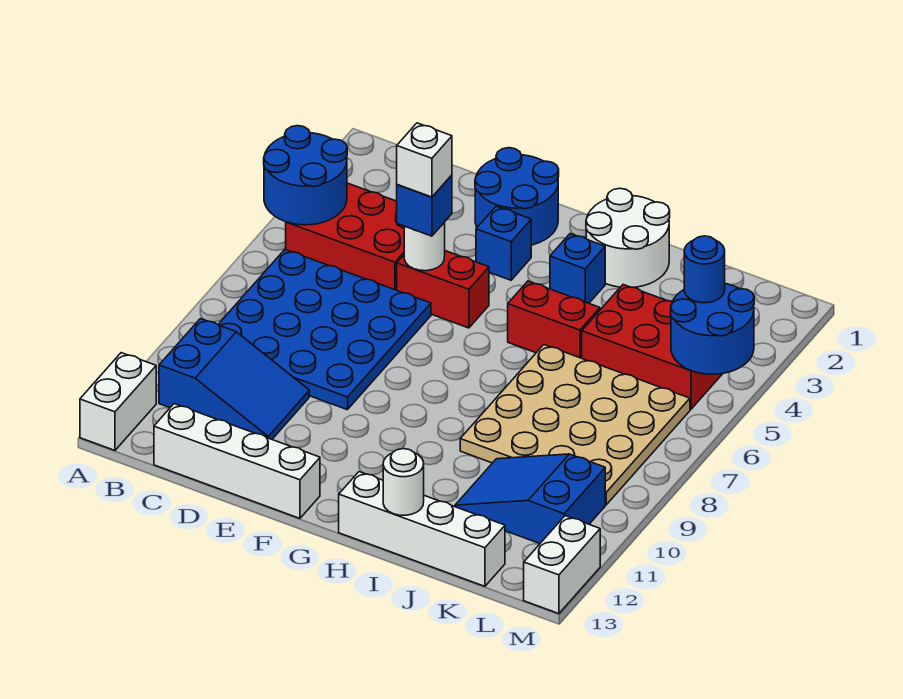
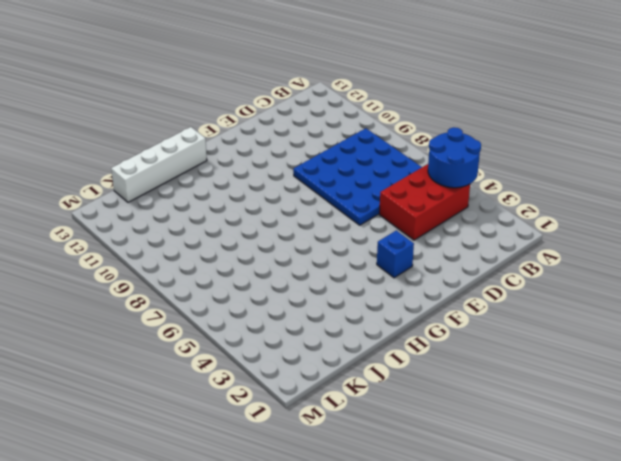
none -> white 1x2 brick [80,353,156,450]
none -> blue 2x3 slope [159,319,309,439]
none -> white 1x4 brick [154,404,320,518]

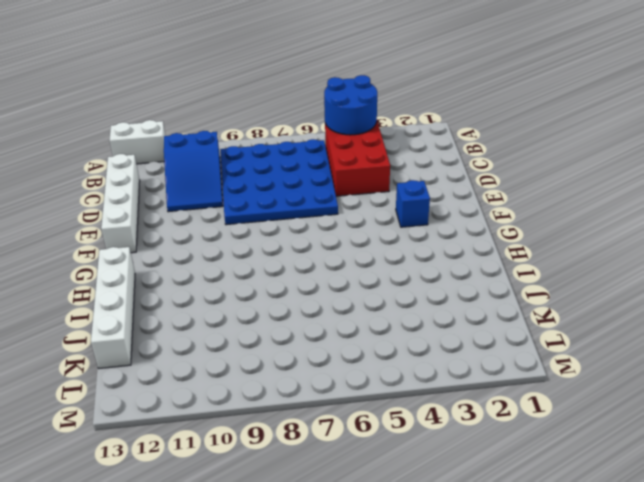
none -> blue 2x2 round brick [475,148,559,245]
none -> red 1x2 brick [397,251,489,328]
none -> white 2x2 round brick [586,188,670,287]

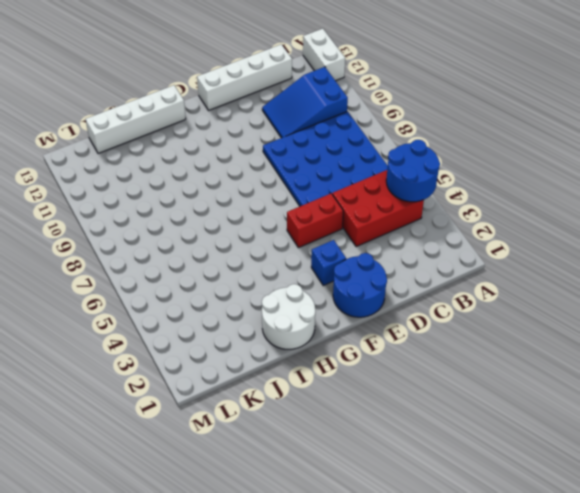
none -> blue 1x1 brick [550,234,605,303]
none -> red 1x2 brick [508,281,600,358]
none -> tan 4x4 plate [460,345,690,505]

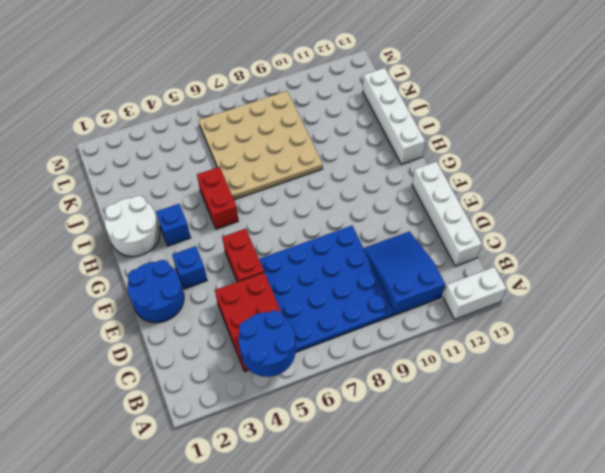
none -> red 2x3 brick [582,285,722,410]
none -> blue 2x3 slope [455,454,605,543]
none -> white 1x2 brick [524,516,600,614]

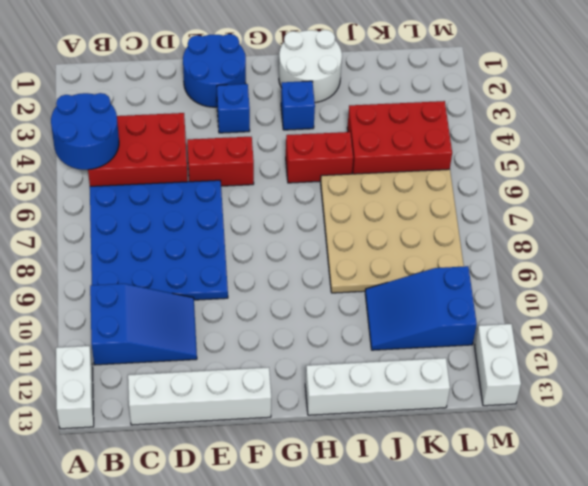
none -> white 1x1 round brick [404,222,445,271]
none -> white 1x1 round brick [383,449,424,515]
none -> blue 2x2 round brick [671,284,754,374]

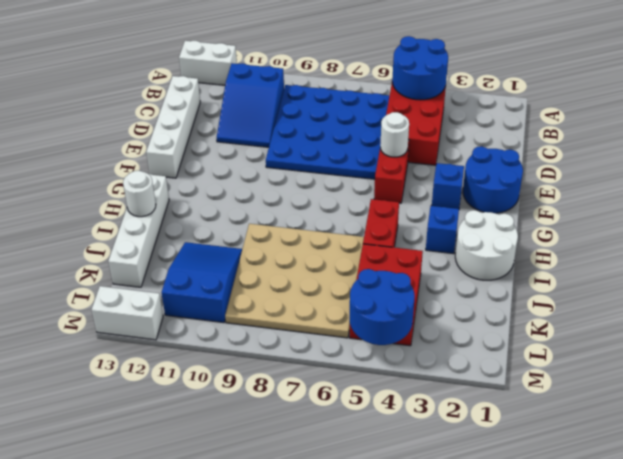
none -> blue 1x1 brick [397,175,452,236]
none -> blue 1x1 round brick [684,236,725,303]
none -> white 1x1 brick [397,123,452,197]

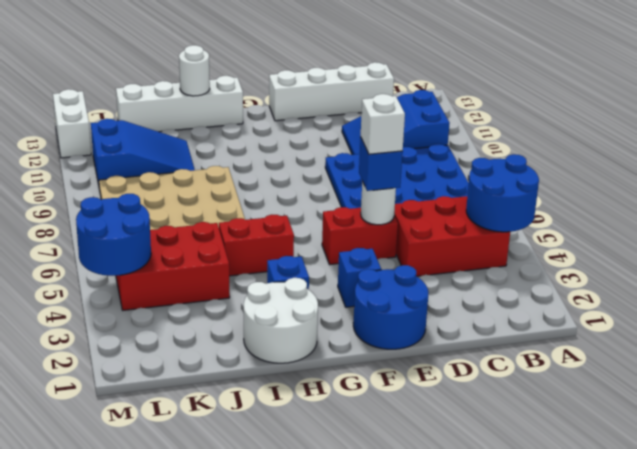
none -> white 1x2 brick [80,353,156,450]
none -> blue 1x1 round brick [684,236,725,303]

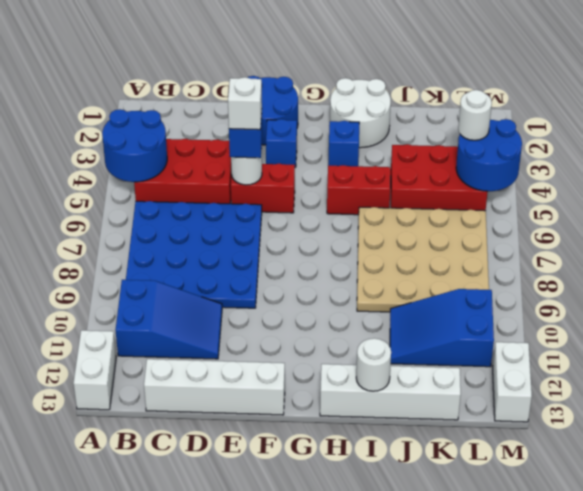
white 1x1 round brick [458,90,492,140] -> blue 1x1 round brick [684,236,725,303]

